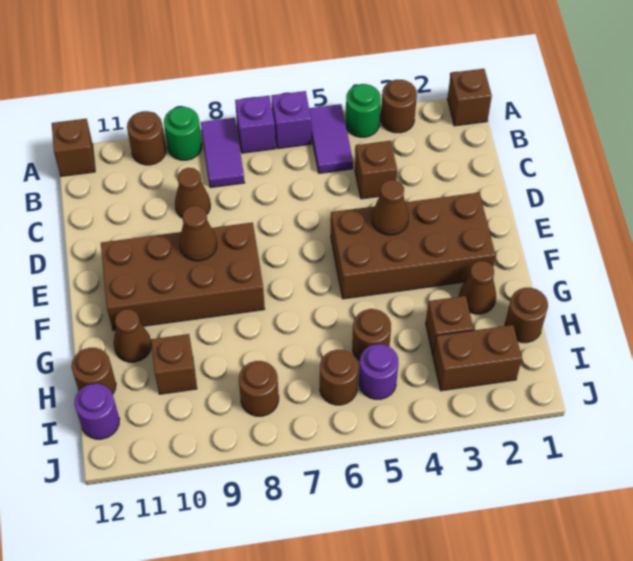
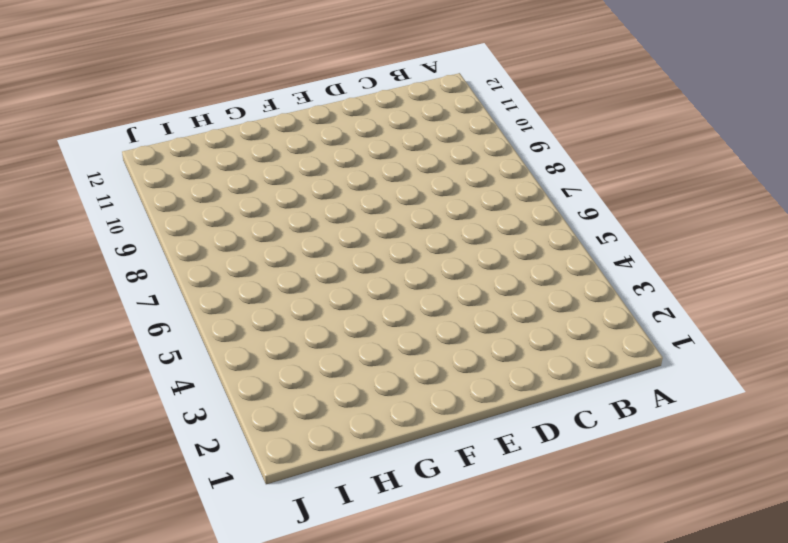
none -> brown 1x1 brick [447,69,492,126]
none -> brown 1x1 round brick [381,80,417,133]
none -> green 1x1 round brick [346,84,381,137]

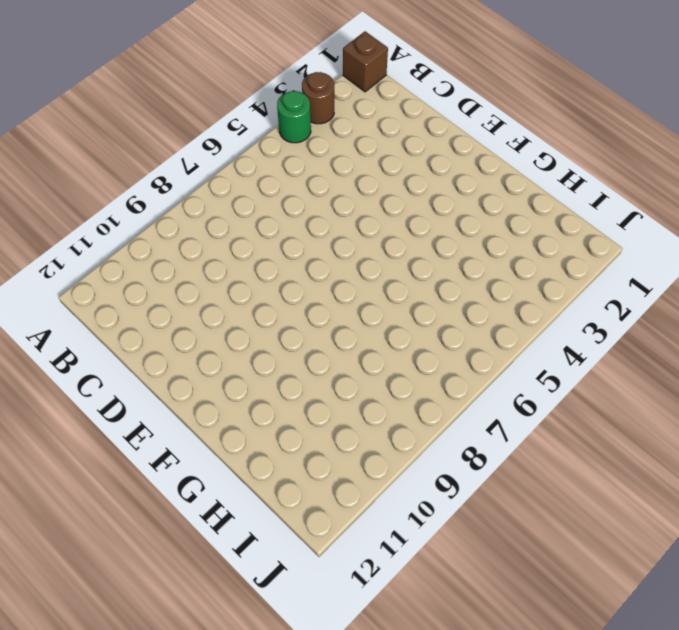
none -> purple 1x2 tile [309,104,353,173]
none -> purple 1x1 brick [271,91,311,149]
none -> purple 1x1 brick [235,96,276,153]

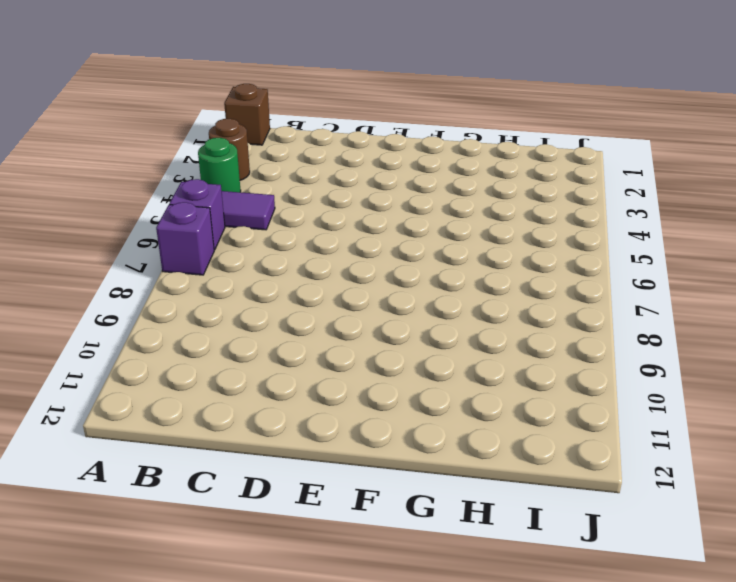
none -> purple 1x2 tile [201,118,245,188]
none -> green 1x1 round brick [164,107,202,160]
none -> brown 1x1 round brick [127,111,166,165]

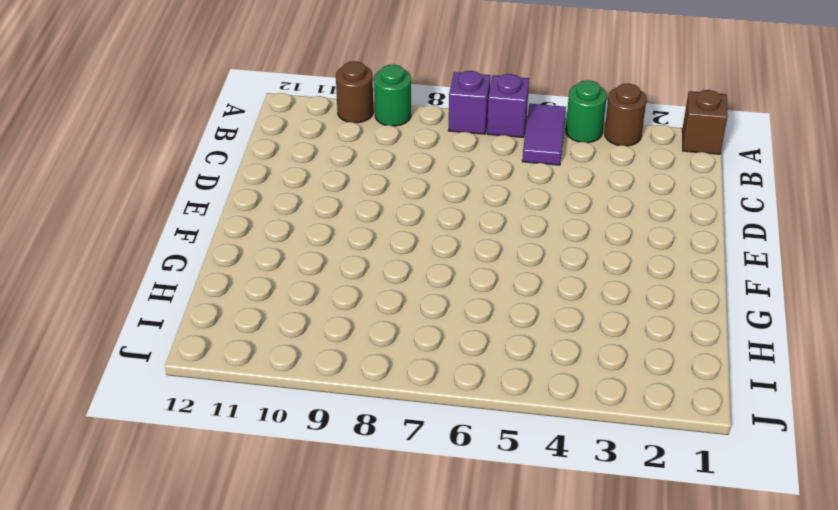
none -> purple 1x2 tile [201,118,245,188]
none -> brown 1x1 brick [52,119,95,176]
none -> brown 1x1 brick [355,141,397,199]

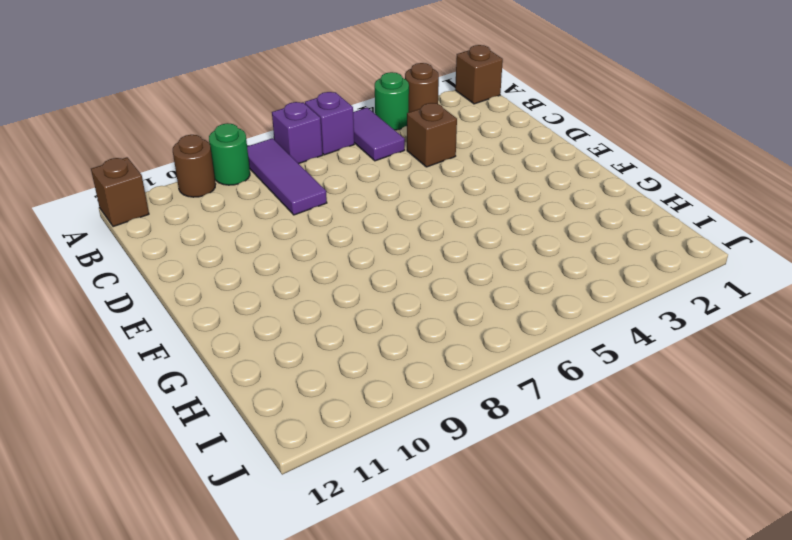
purple 1x3 tile [247,138,327,215] -> purple 1x2 tile [201,118,245,188]
none -> brown 1x1 cone [175,168,210,218]
none -> brown 2x4 brick [331,193,496,299]
none -> brown 2x4 brick [101,222,265,330]

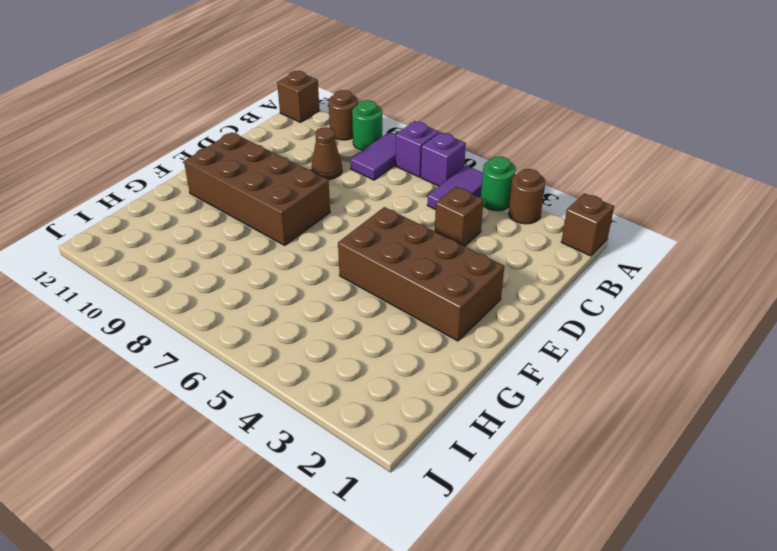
none -> brown 1x1 cone [459,261,496,314]
none -> brown 1x1 cone [114,309,152,362]
none -> brown 1x1 round brick [505,288,548,343]

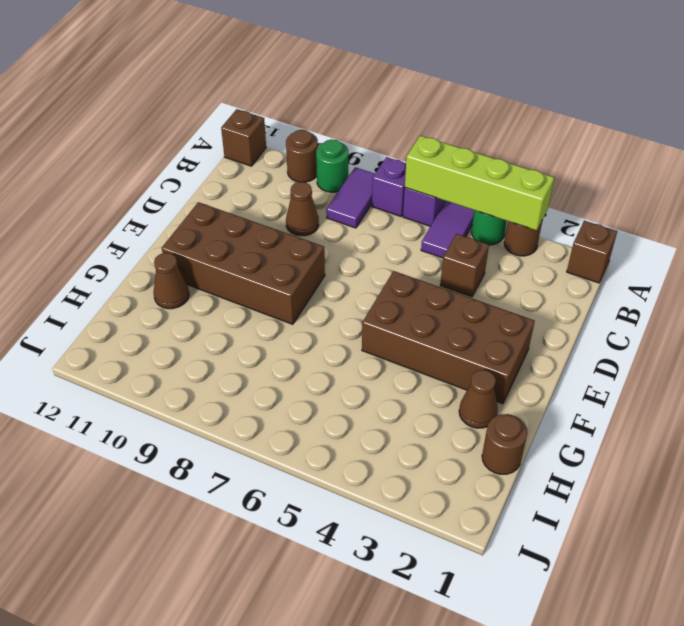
lime 1x4 brick [405,136,554,231] -> none
none -> brown 1x1 brick [426,296,474,355]
none -> brown 1x1 round brick [352,309,391,361]
none -> brown 1x1 brick [151,334,197,394]

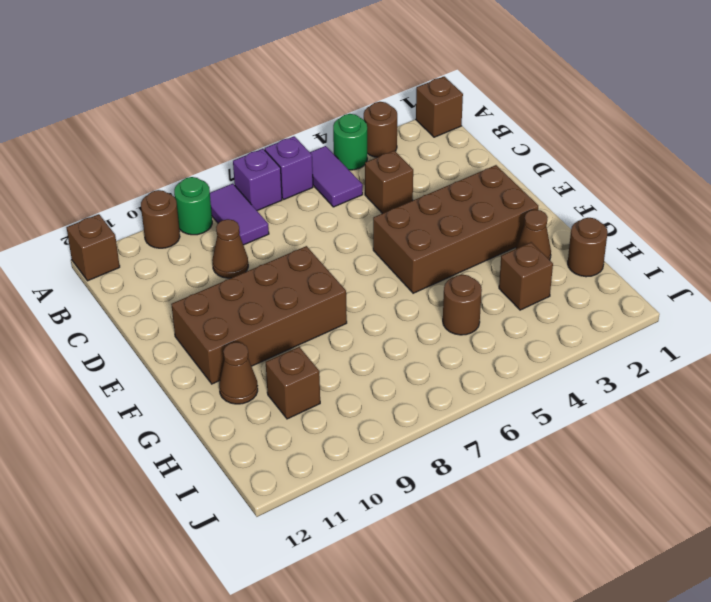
none -> brown 1x1 round brick [71,348,116,394]
none -> brown 1x2 brick [433,325,522,391]
none -> purple 1x1 round brick [359,344,399,399]

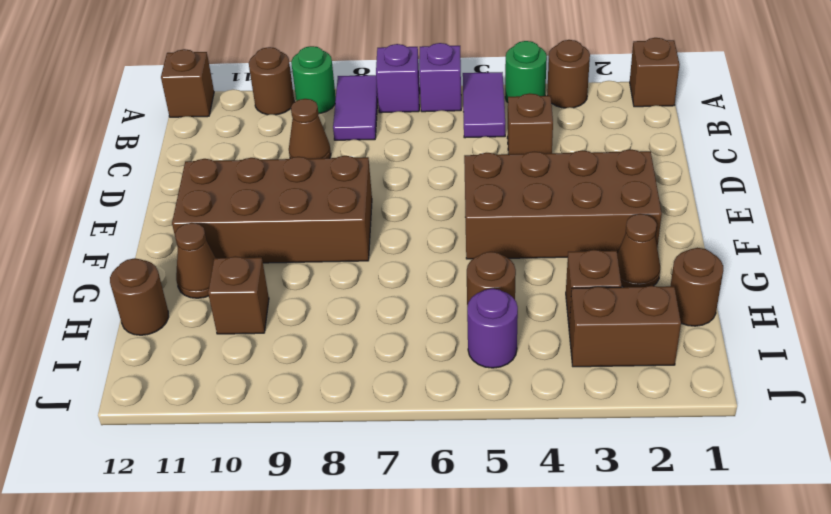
none -> brown 1x1 round brick [320,350,358,405]
none -> brown 1x1 round brick [239,361,279,416]
none -> purple 1x1 round brick [74,384,120,439]

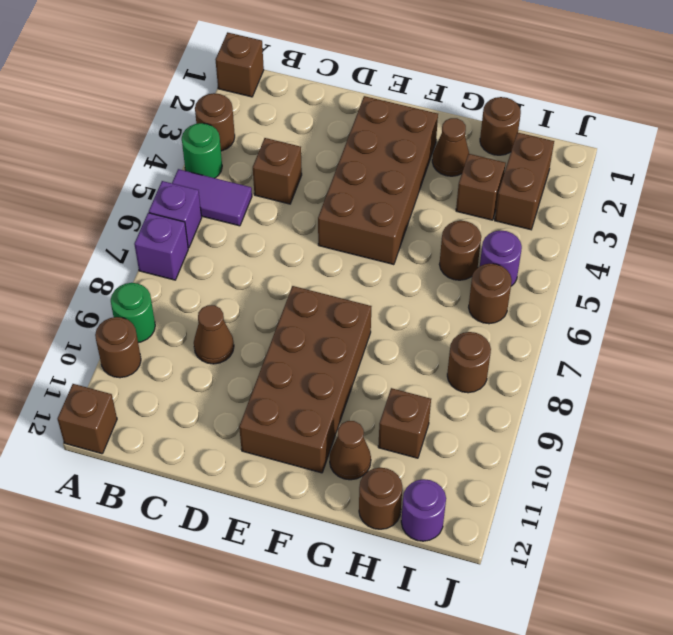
none -> purple 1x2 tile [201,118,245,188]
none -> brown 1x1 cone [372,180,409,235]
none -> brown 1x1 cone [179,206,217,261]

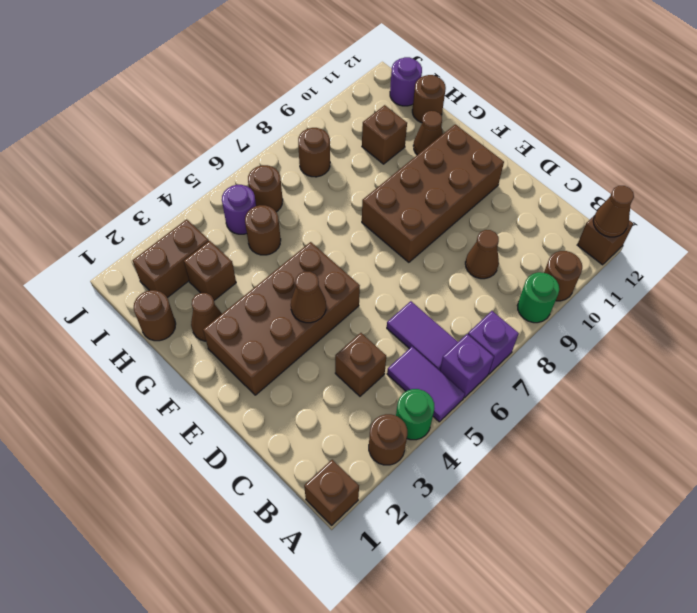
brown 1x1 cone [593,186,634,237] -> brown 1x1 cone moved to [179,206,217,261]
purple 1x2 tile [387,301,458,371] -> purple 1x2 tile moved to [201,118,245,188]

